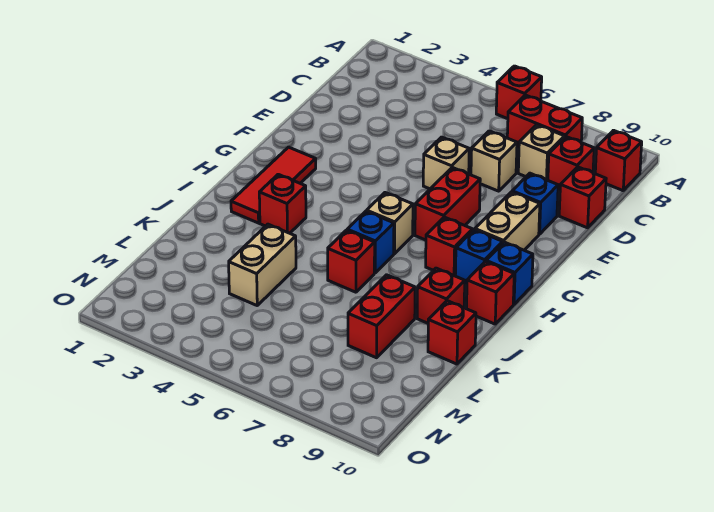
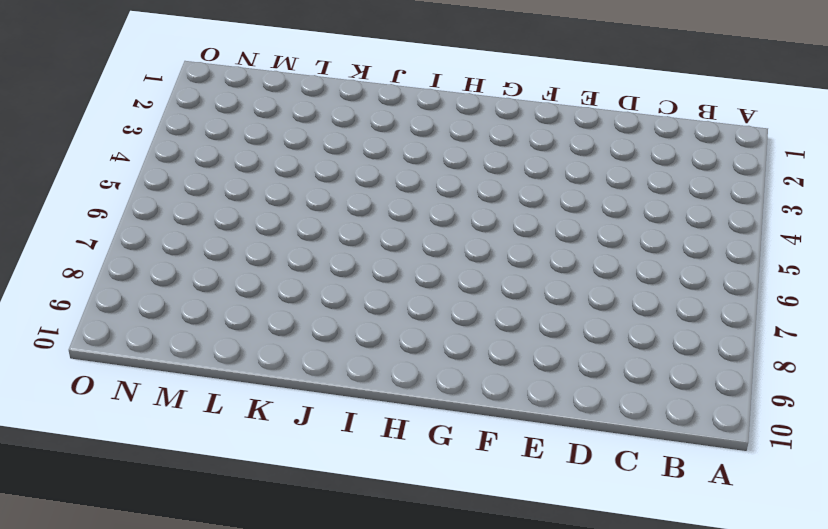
none -> red 1x1 brick [496,66,542,119]
none -> red 1x2 brick [507,95,582,148]
none -> red 1x1 brick [595,130,642,191]

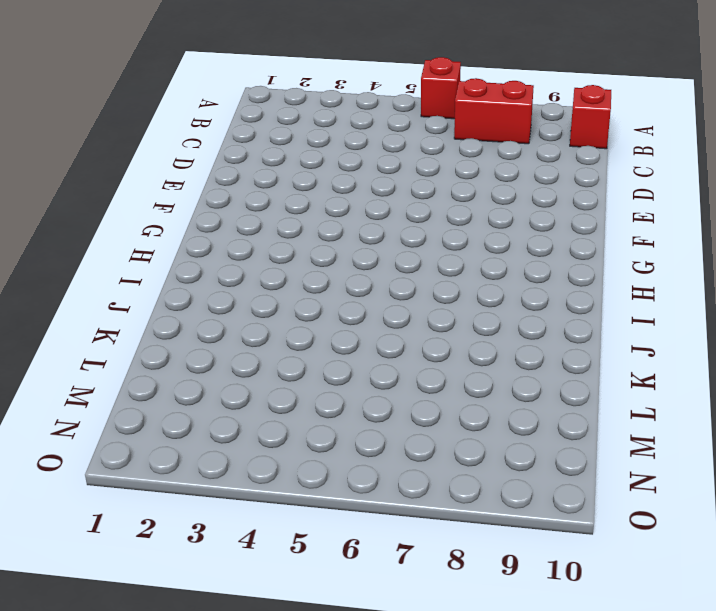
none -> tan 1x1 brick [518,125,565,180]
none -> red 1x1 brick [548,137,594,190]
none -> tan 1x1 brick [471,131,517,191]

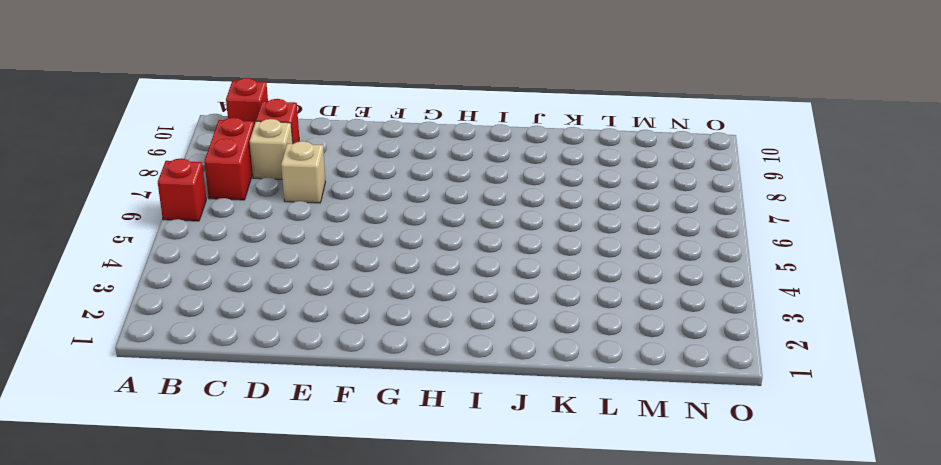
none -> red 1x1 brick [559,167,606,228]
none -> tan 1x1 brick [423,137,469,189]
none -> blue 1x1 brick [512,173,558,234]

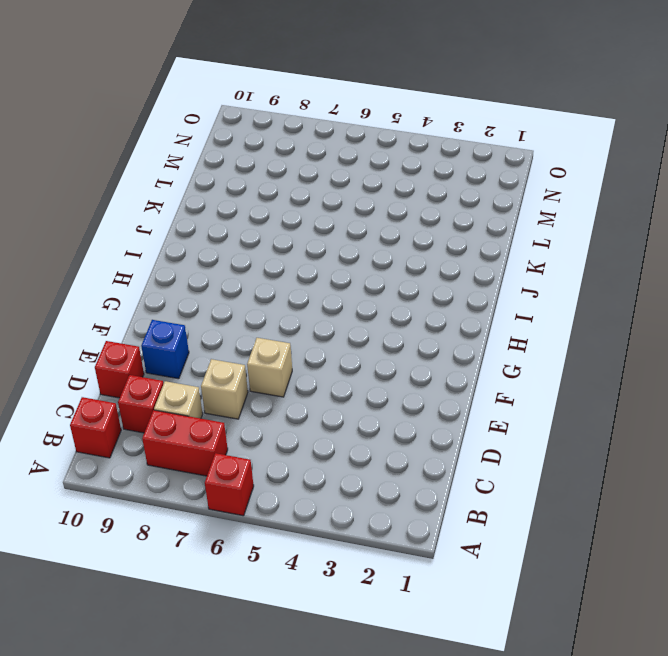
none -> red 1x2 brick [415,167,480,240]
none -> tan 1x2 brick [475,192,540,250]
none -> red 1x3 tile [231,147,316,223]

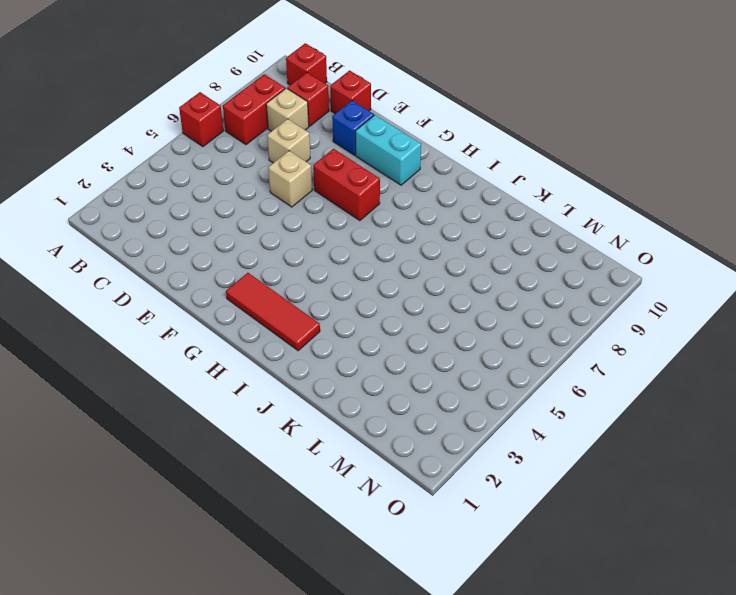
cyan 1x2 brick [356,115,421,185] -> tan 1x2 brick [475,192,540,250]
none -> tan 1x1 brick [367,193,413,254]
none -> red 1x1 brick [426,217,473,276]
none -> blue 1x1 brick [455,230,503,284]

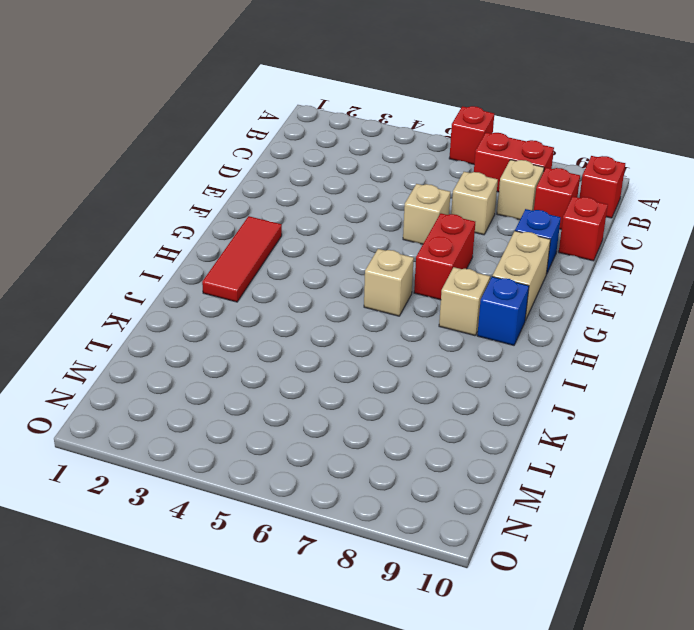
tan 1x1 brick [439,267,490,336] -> red 1x1 brick [426,217,473,276]
none -> blue 1x1 brick [486,242,533,304]
none -> red 1x1 brick [259,174,306,233]
none -> blue 1x1 brick [347,211,394,273]

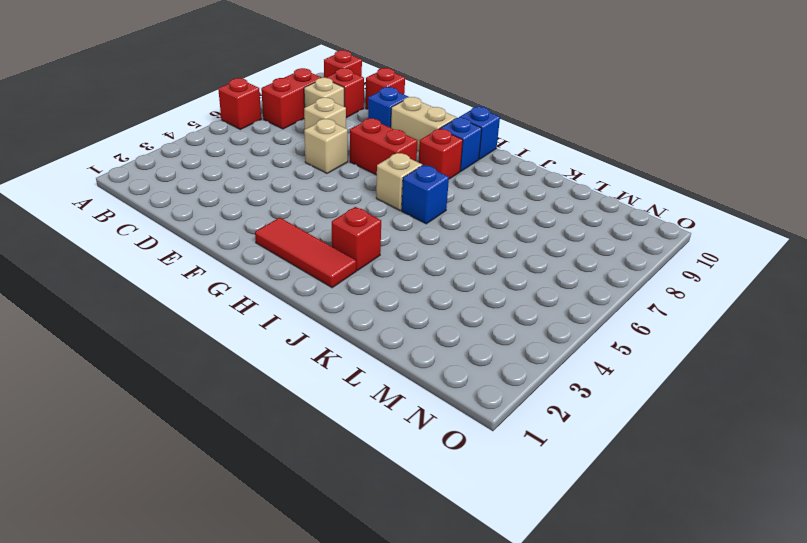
none -> red 1x1 brick [467,261,514,324]
none -> red 1x1 brick [328,230,375,292]
none -> red 1x1 brick [417,268,465,323]

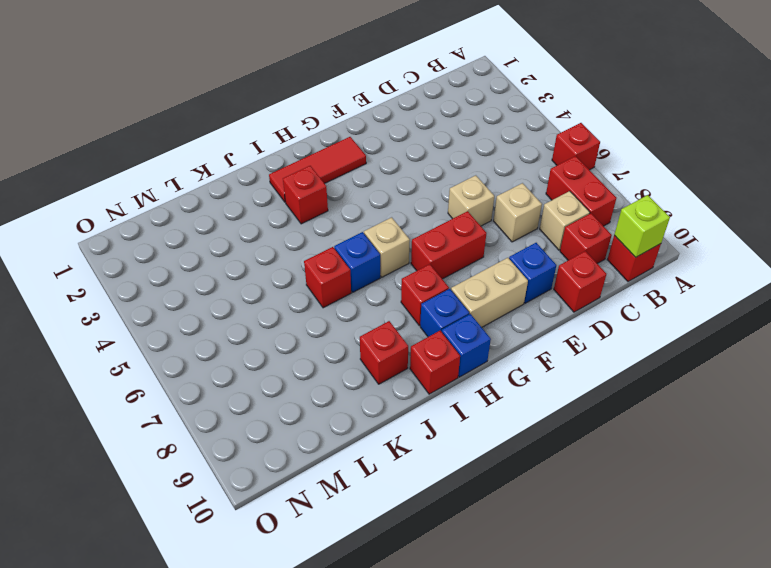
lime 1x1 brick [614,195,670,257] -> none
none -> tan 1x2 brick [229,224,296,305]
none -> red 1x2 brick [348,275,415,358]
none -> red 1x1 brick [428,301,476,364]

